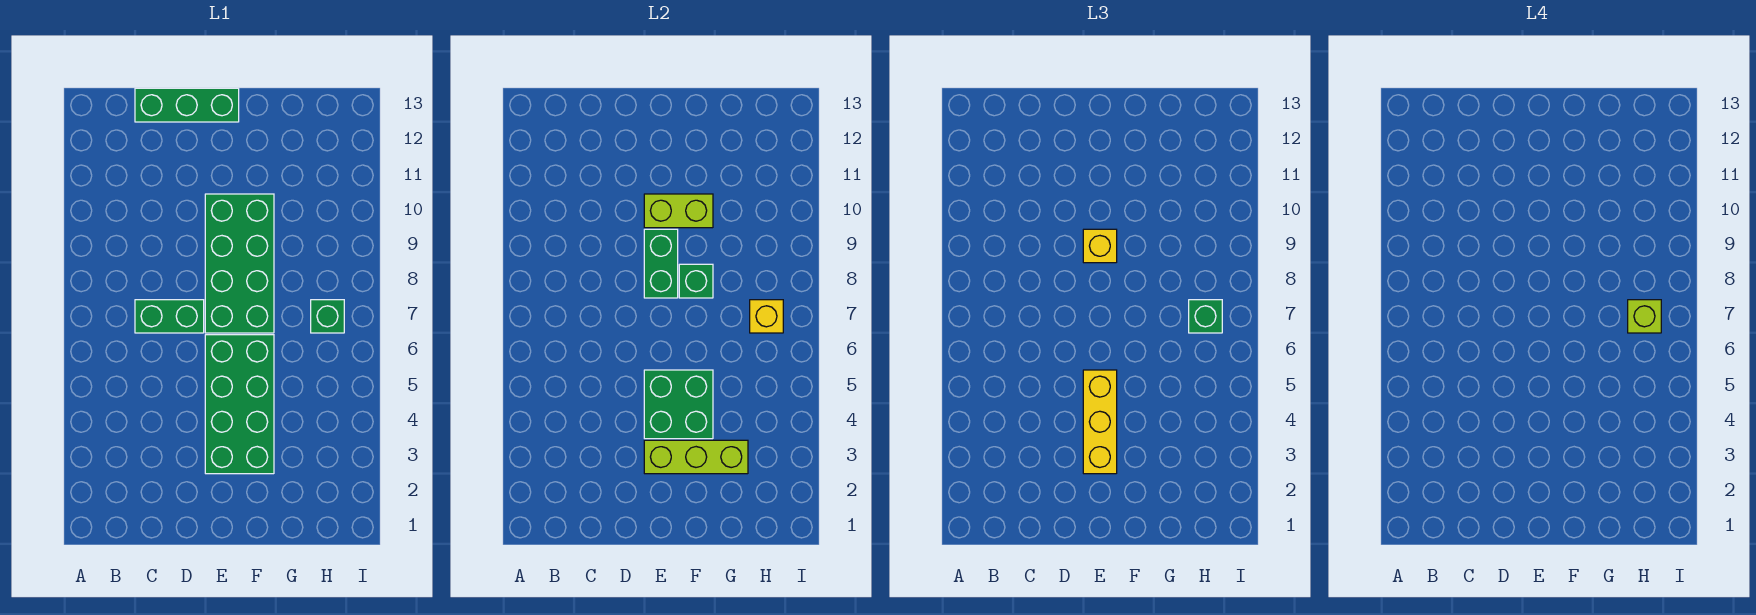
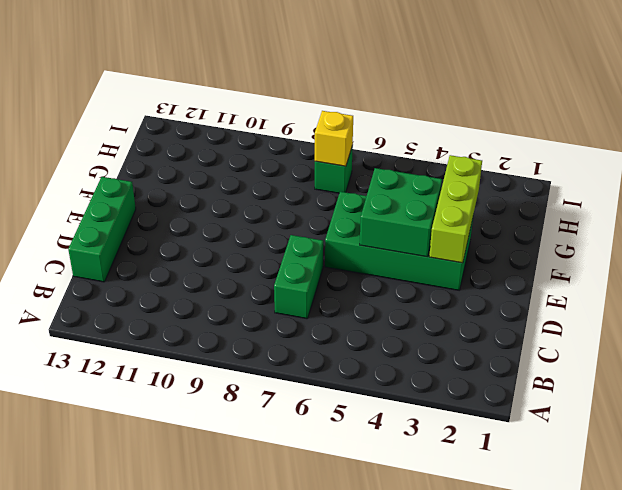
none -> green 2x4 brick [205,194,274,333]
none -> green 1x2 brick [644,229,678,298]
none -> lime 1x2 brick [644,194,713,228]

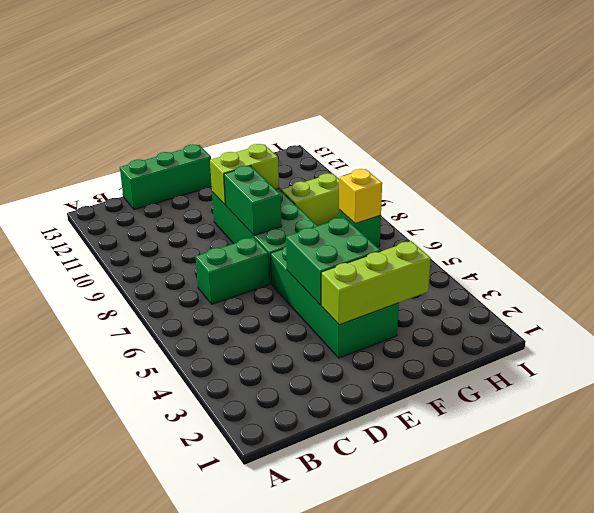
lime 1x2 brick [281,173,340,226] -> none
none -> green 1x1 brick [679,264,713,298]
none -> yellow 1x3 brick [1083,370,1117,474]
none -> yellow 1x1 brick [1083,229,1117,263]

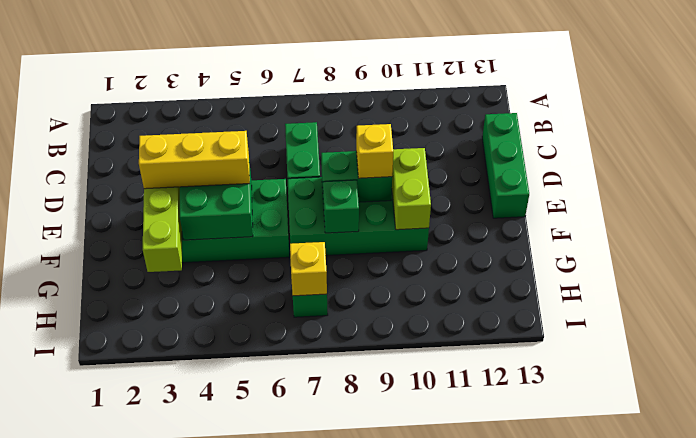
none -> green 1x1 brick [1189,300,1222,333]
none -> lime 1x1 brick [1628,300,1661,333]

